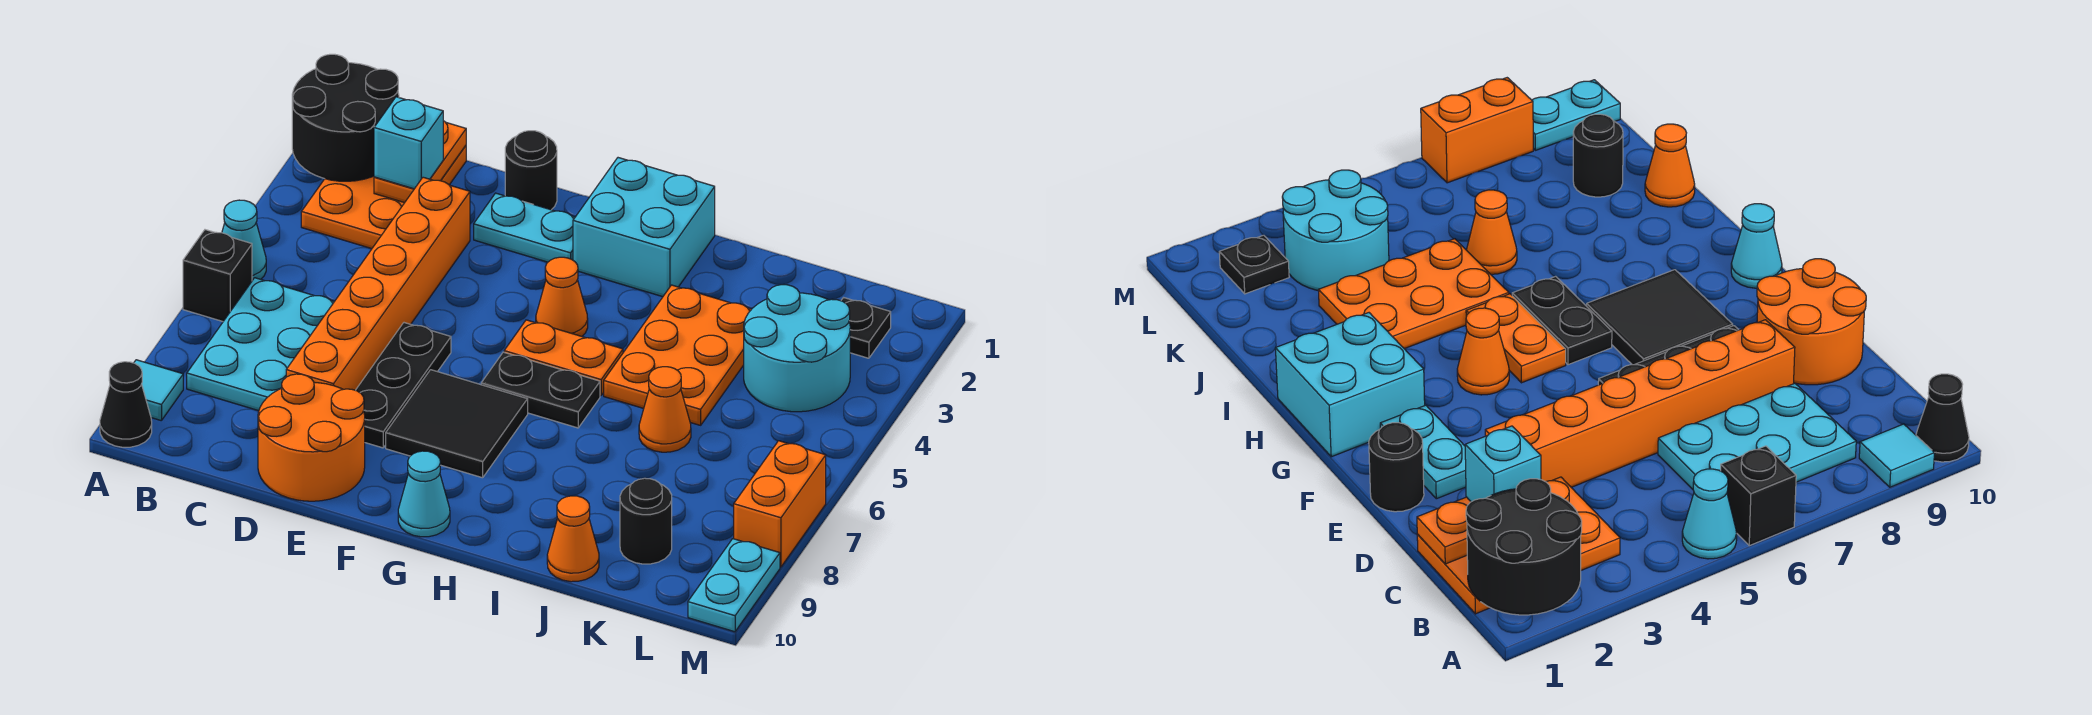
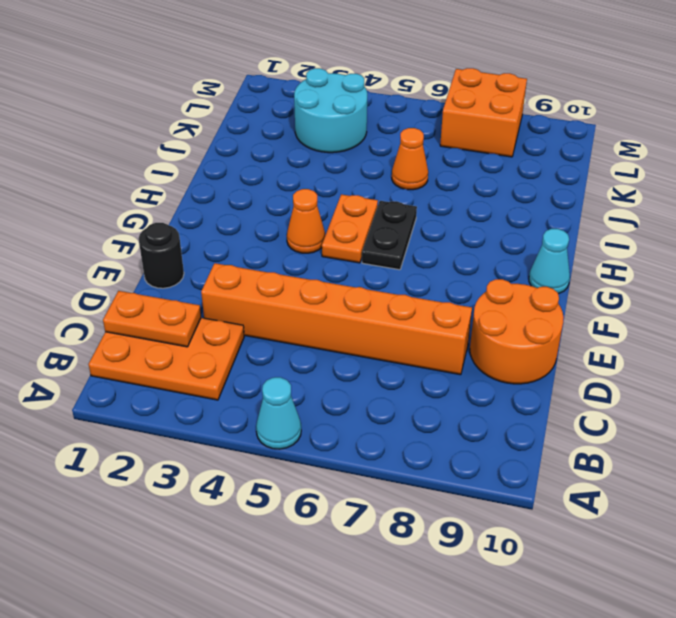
orange 2x2 brick [440,68,527,157] -> orange 1x2 brick [734,441,826,567]
none -> black 1x1 brick [183,230,252,321]
none -> cyan 1x1 tile [134,360,183,421]
none -> black 1x1 cone [100,362,152,447]

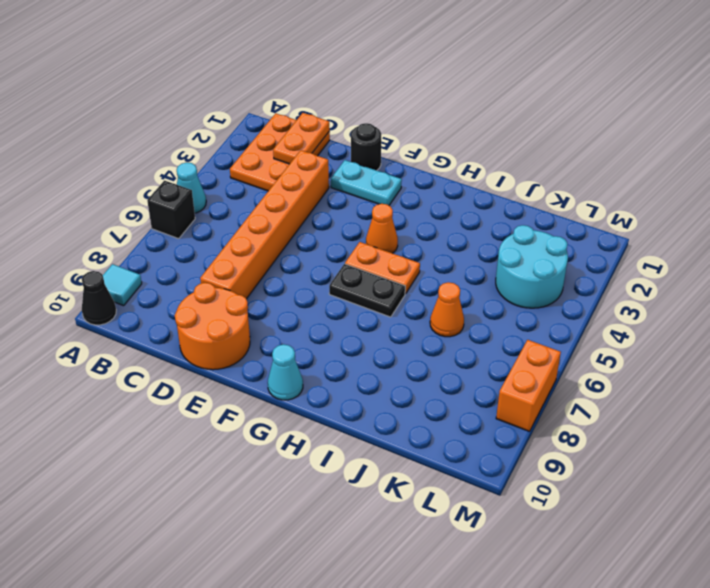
none -> cyan 2x3 plate [187,278,334,411]
none -> black 1x3 plate [356,323,451,448]
none -> black 2x2 tile [386,370,528,478]

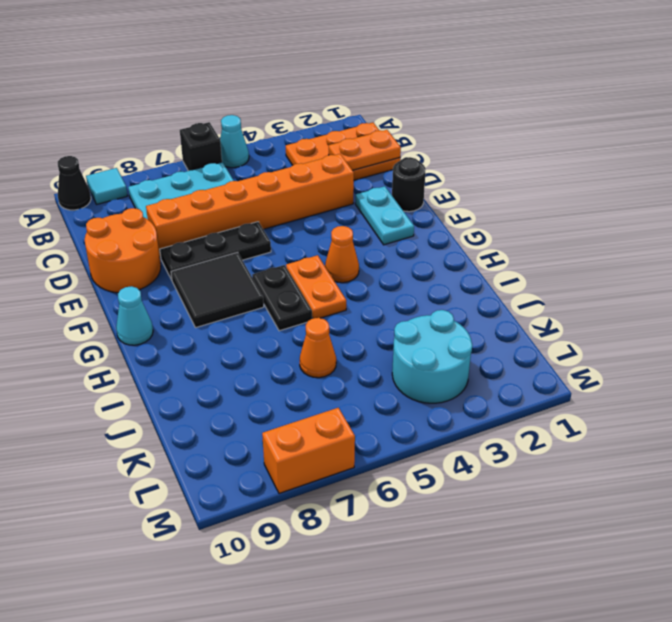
none -> cyan 2x2 brick [573,158,715,297]
none -> orange 2x3 plate [604,285,751,425]
none -> orange 1x1 cone [547,496,599,582]

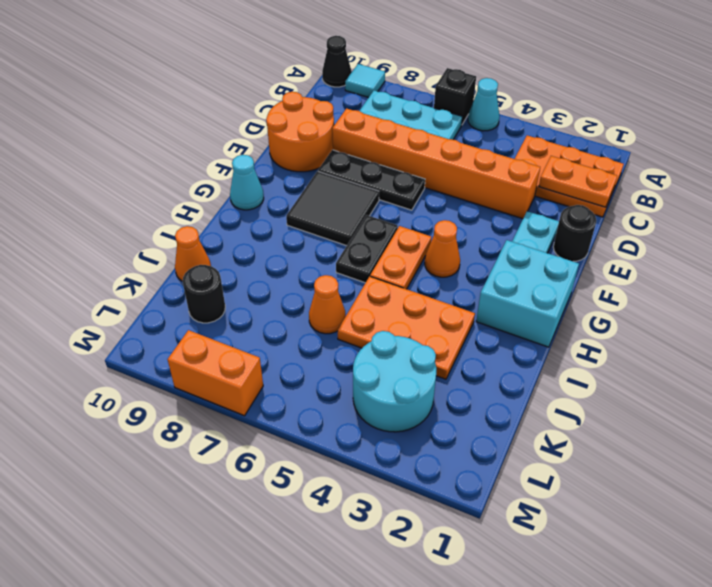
none -> black 1x1 plate [841,298,891,358]
none -> cyan 1x2 plate [688,539,780,632]
none -> black 2x2 round brick [292,54,399,181]

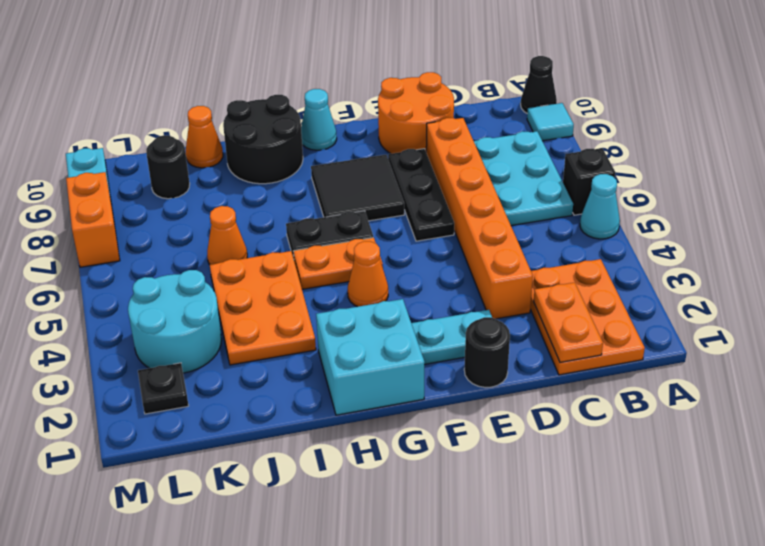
black 2x2 round brick [223,95,303,184] -> black 2x2 round brick moved to [292,54,399,181]
none -> cyan 1x1 brick [374,97,443,189]

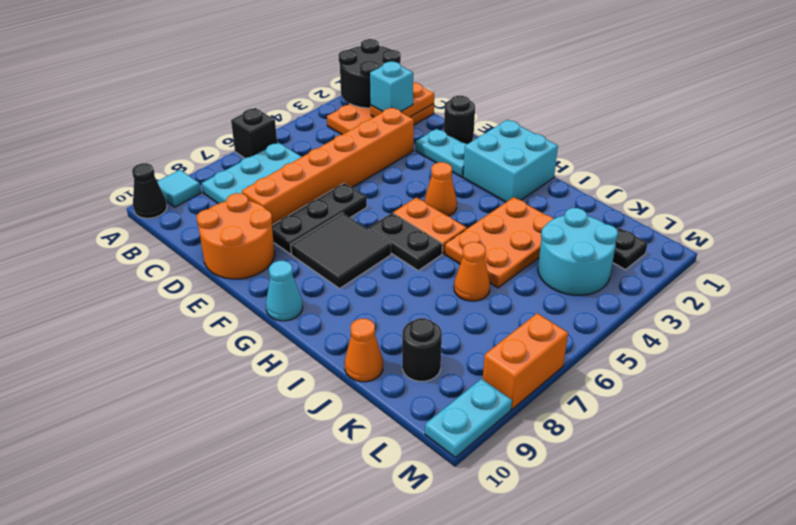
none -> cyan 1x1 cone [222,200,266,280]

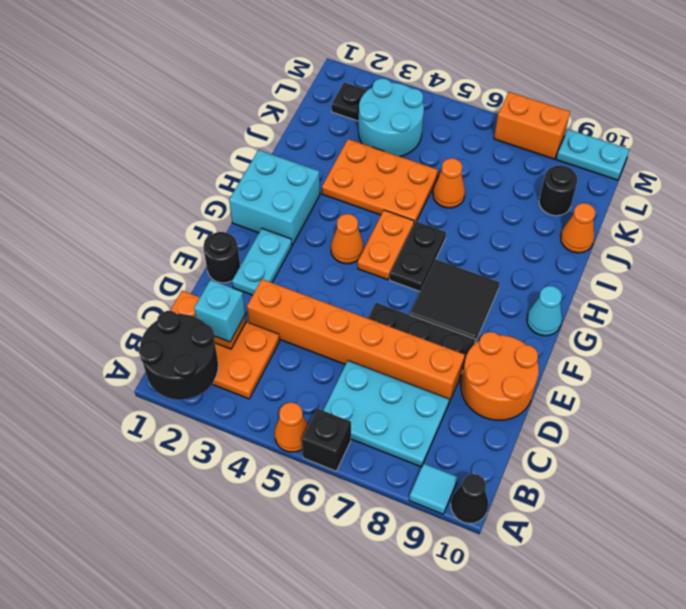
orange 1x1 cone [275,402,309,452] -> cyan 1x1 cone [222,200,266,280]

